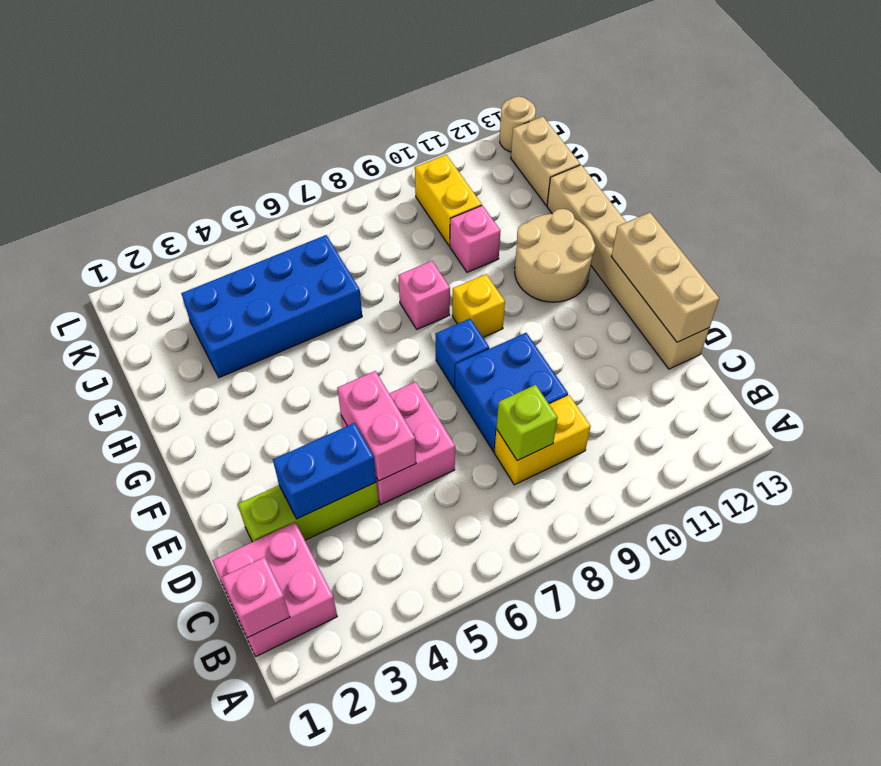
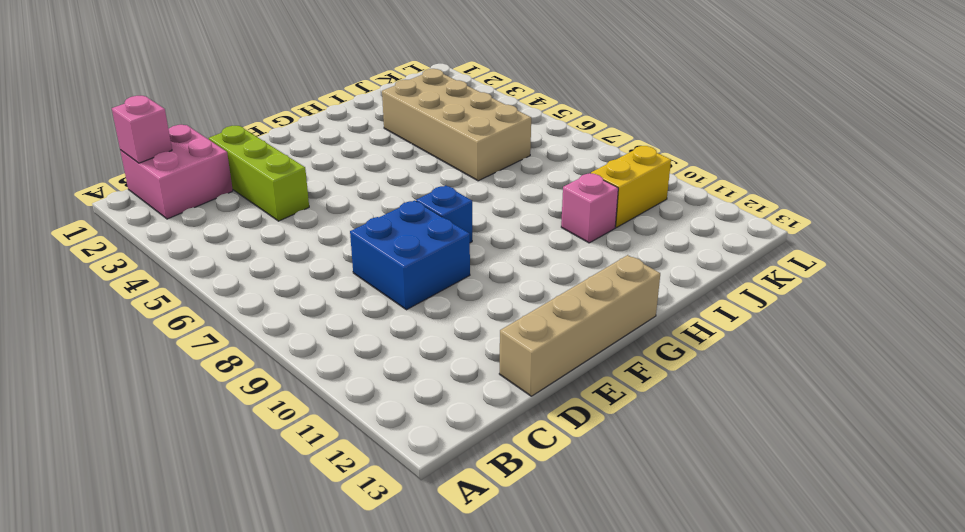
tan 1x4 brick [499,255,660,396] -> tan 1x6 brick [547,165,709,369]
tan 2x4 brick [382,69,531,181] -> blue 2x4 brick [181,235,362,378]
none -> yellow 1x2 brick [494,395,591,485]
none -> pink 2x2 brick [341,382,455,505]
none -> yellow 1x1 brick [452,274,505,337]

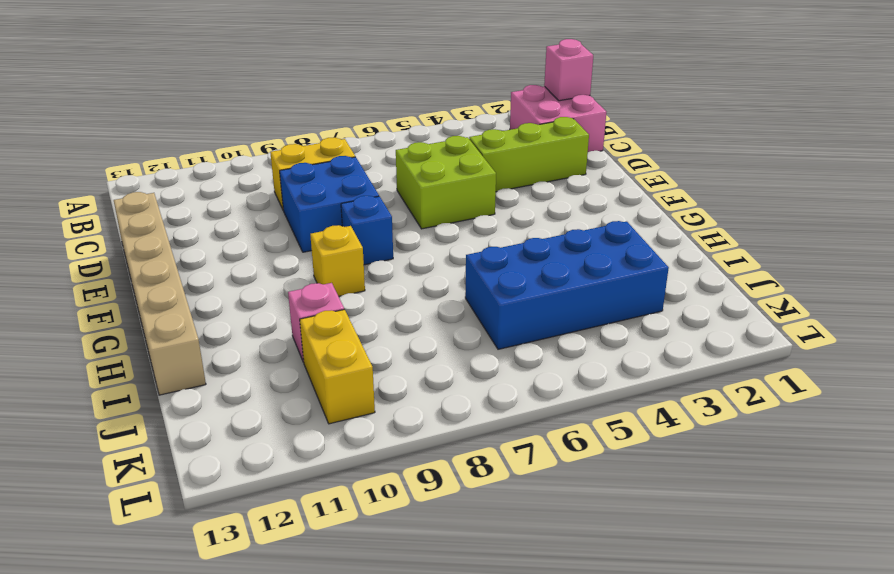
lime 2x2 brick [396,136,496,229] -> pink 2x2 brick [341,382,455,505]
none -> tan 2x2 round brick [515,209,595,302]
none -> pink 1x1 brick [398,261,450,329]
none -> tan 1x2 brick [511,117,580,205]

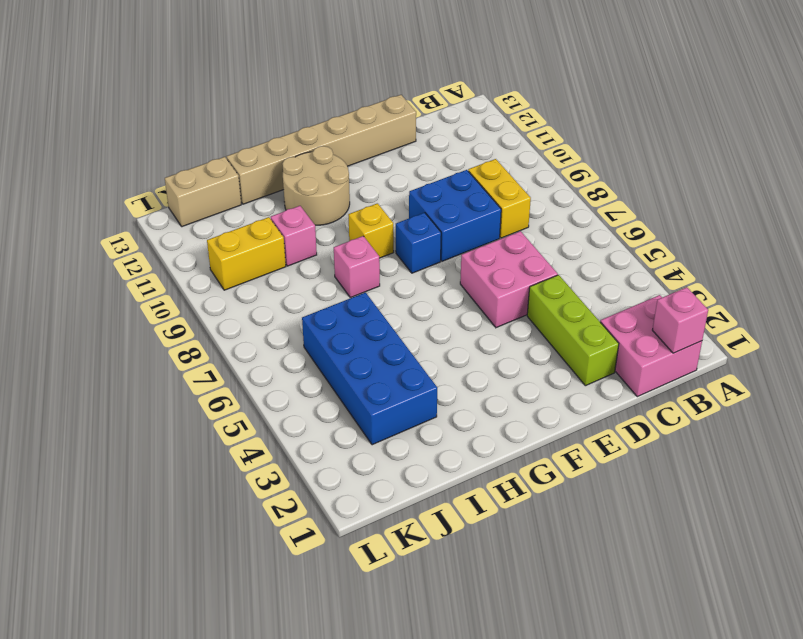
none -> tan 1x1 round brick [500,96,536,152]
none -> lime 1x1 brick [497,385,558,461]
none -> blue 1x2 brick [273,423,376,519]

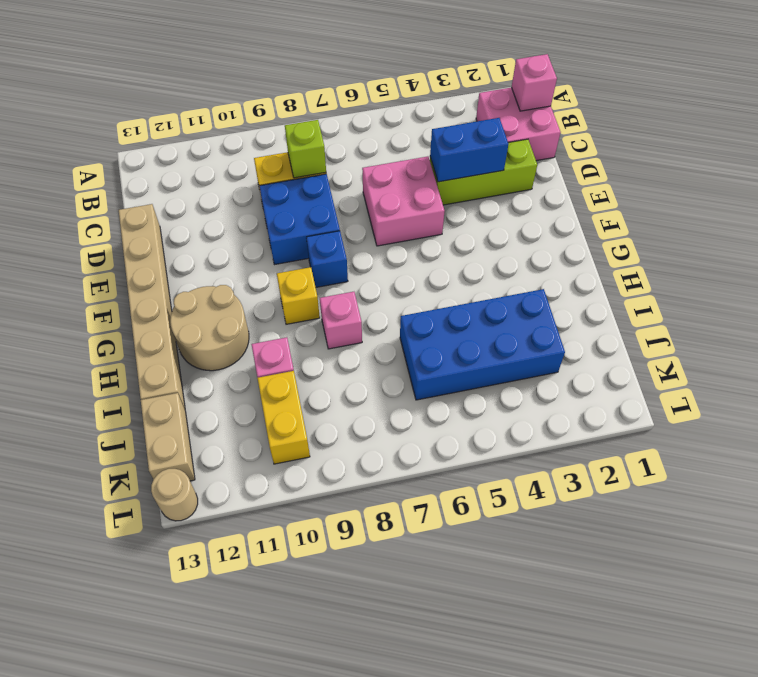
none -> pink 1x2 brick [337,371,416,481]
none -> tan 1x3 brick [611,212,719,342]

